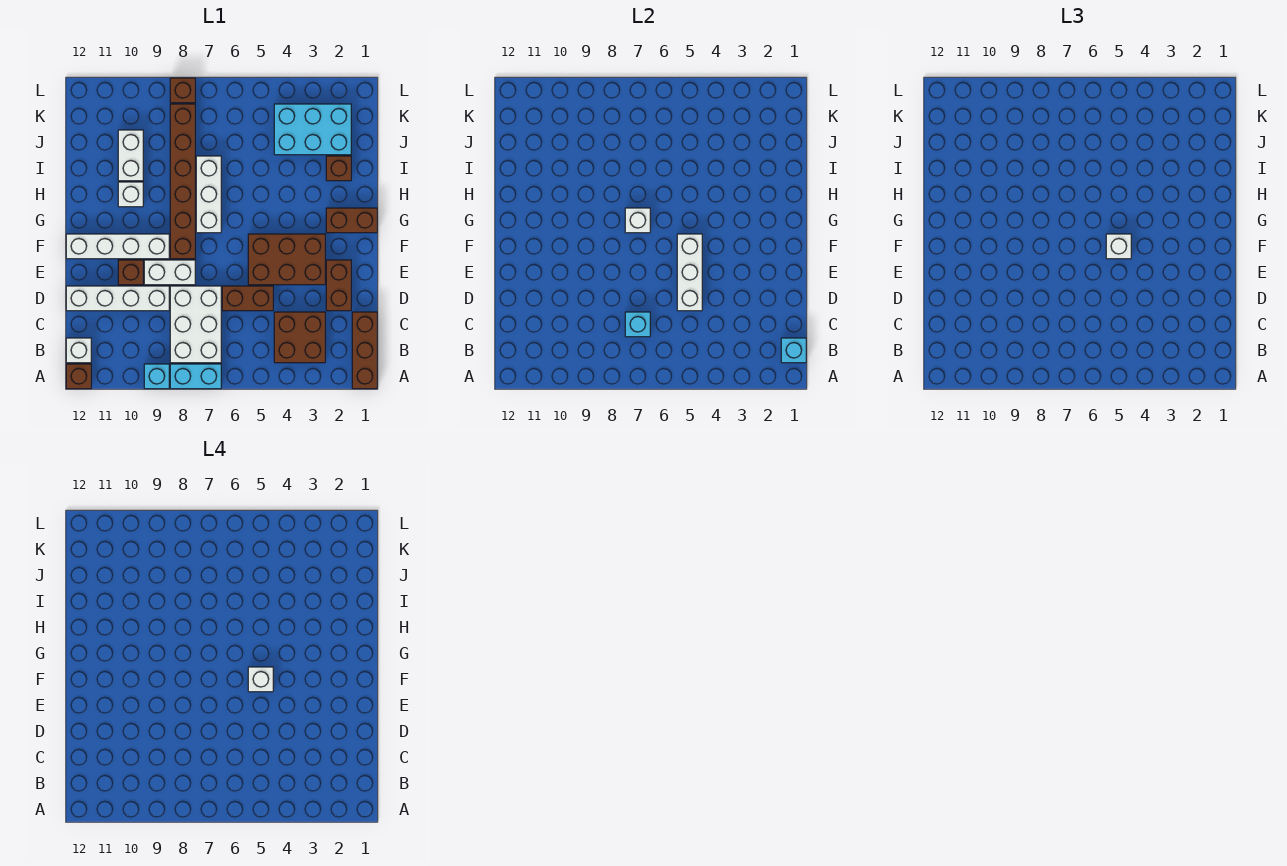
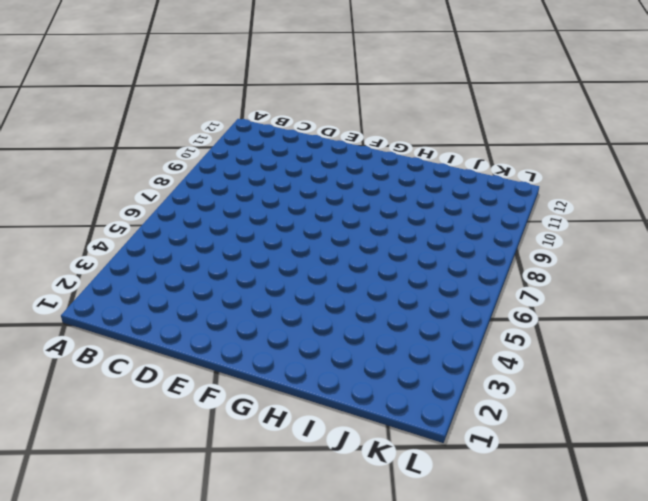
none -> brown 1x3 brick [352,312,377,389]
none -> cyan 1x2 brick [170,364,221,389]
none -> cyan 1x1 brick [144,364,169,389]

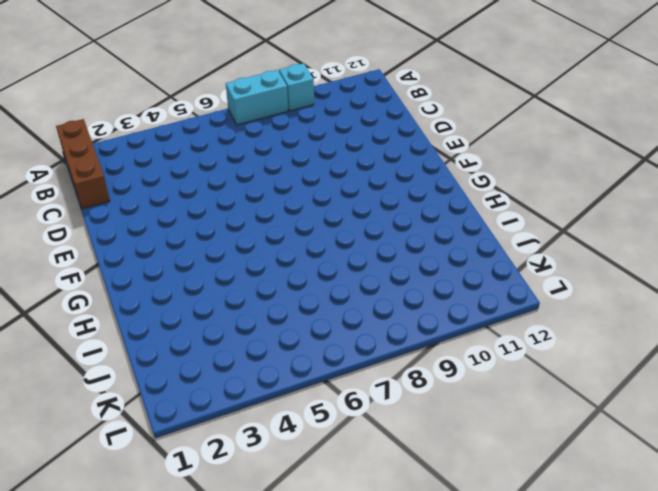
none -> brown 1x1 brick [66,364,91,389]
none -> brown 2x2 brick [274,312,325,363]
none -> white 2x3 brick [170,286,221,363]

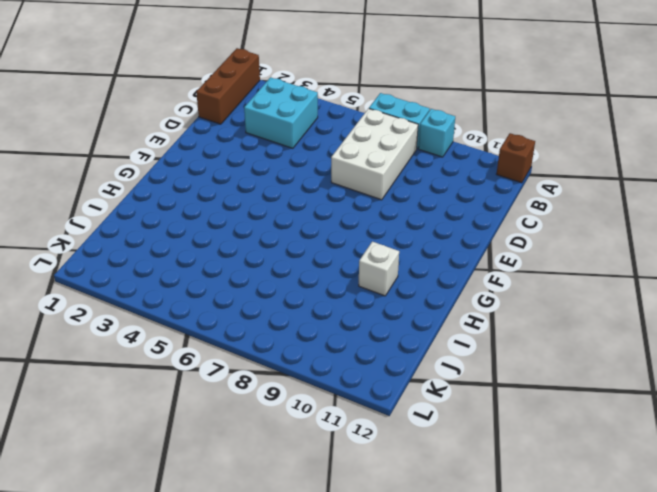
cyan 2x2 brick [244,77,318,148] -> brown 2x2 brick [274,312,325,363]
none -> white 1x1 brick [66,338,91,363]
none -> brown 1x2 brick [326,260,351,311]
none -> brown 1x2 brick [222,286,273,311]

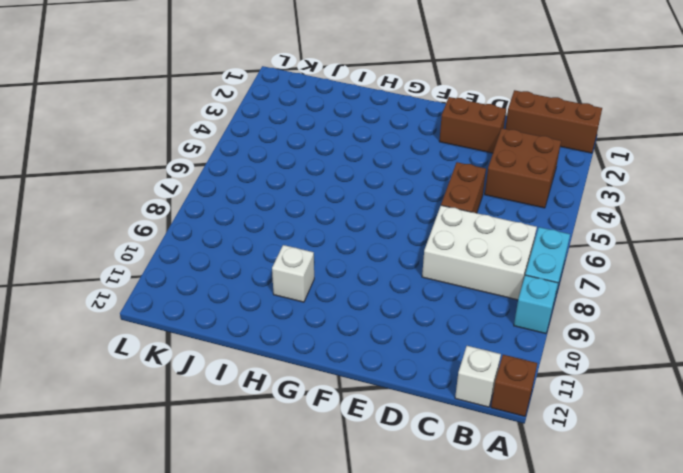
none -> white 1x4 brick [66,286,169,311]
none -> brown 2x3 brick [248,234,325,285]
none -> white 1x2 brick [144,260,195,285]

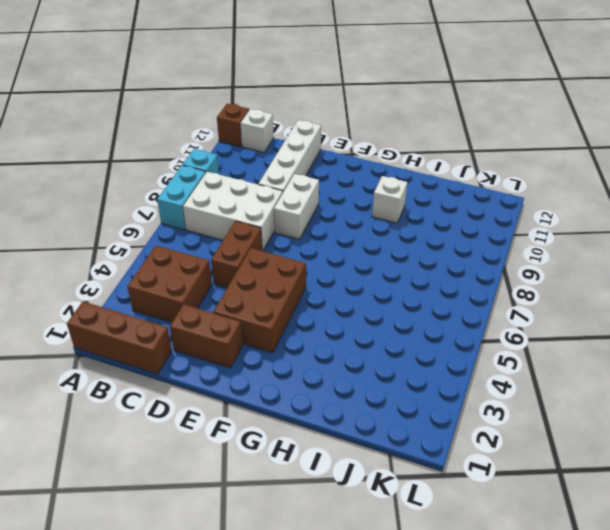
none -> brown 1x1 brick [118,260,143,285]
none -> brown 1x6 brick [170,104,195,259]
none -> white 1x4 brick [66,234,169,259]

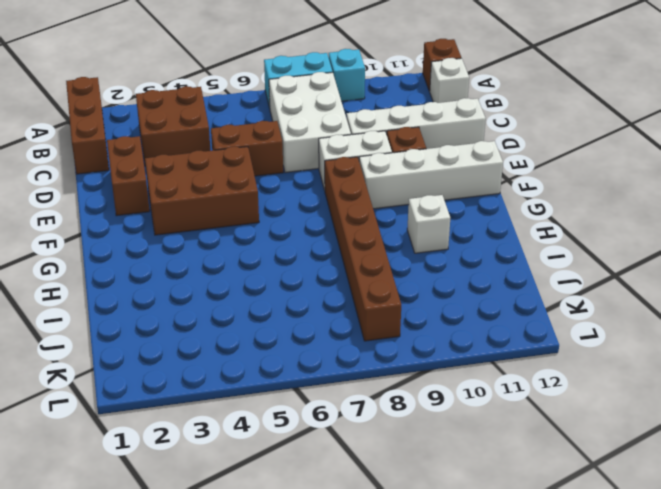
none -> brown 1x2 brick [326,208,377,233]
none -> white 1x3 brick [196,156,221,233]
none -> brown 1x1 brick [326,156,351,181]

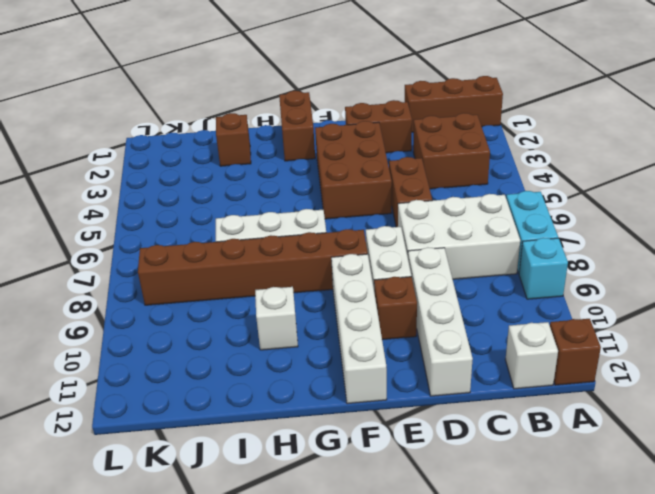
none -> white 1x2 brick [118,130,143,181]
none -> cyan 2x3 brick [274,104,351,155]
none -> brown 1x1 brick [170,78,195,103]

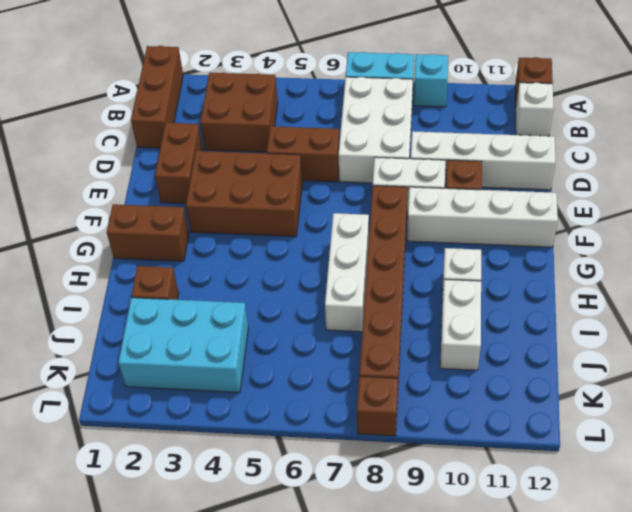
none -> cyan 1x1 brick [781,338,806,363]
none -> cyan 1x1 brick [625,312,650,337]
none -> white 1x3 brick [677,234,702,311]

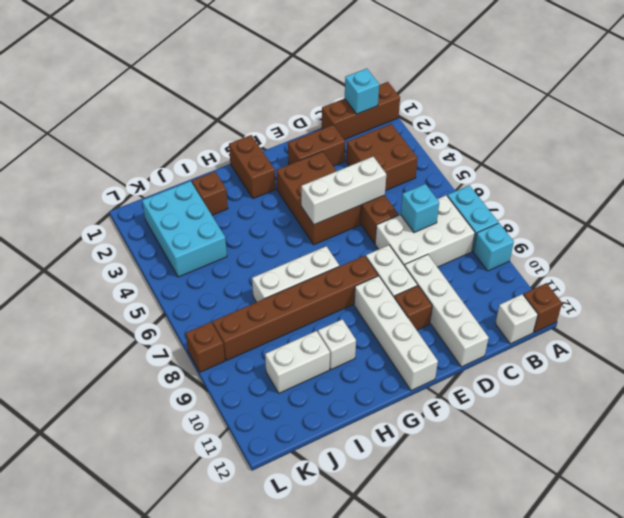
none -> white 1x1 brick [625,208,650,233]
none -> white 1x1 brick [1106,234,1131,259]
none -> white 1x1 brick [248,667,273,692]

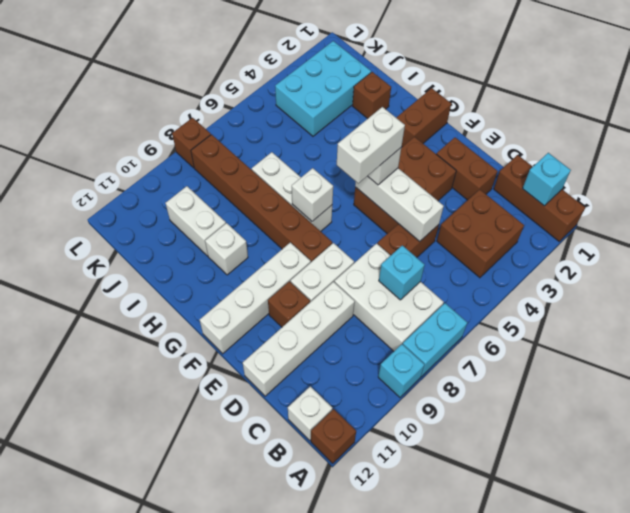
white 1x2 brick [337,107,405,183] -> white 1x1 brick [248,667,273,692]

